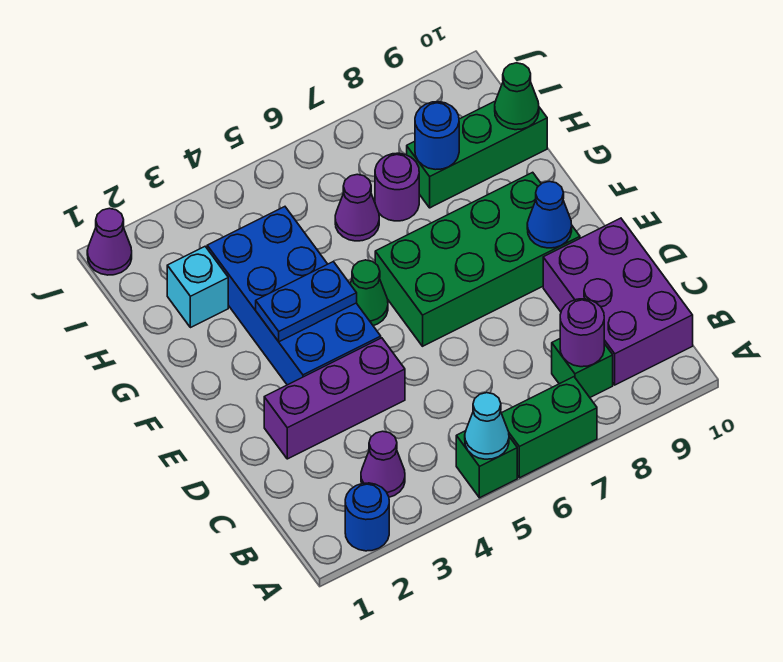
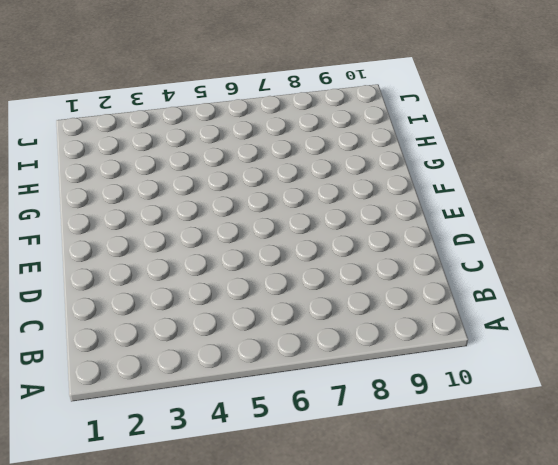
none -> blue 1x1 round brick [345,483,389,551]
none -> green 1x1 brick [456,431,517,498]
none -> green 1x2 brick [502,377,597,478]

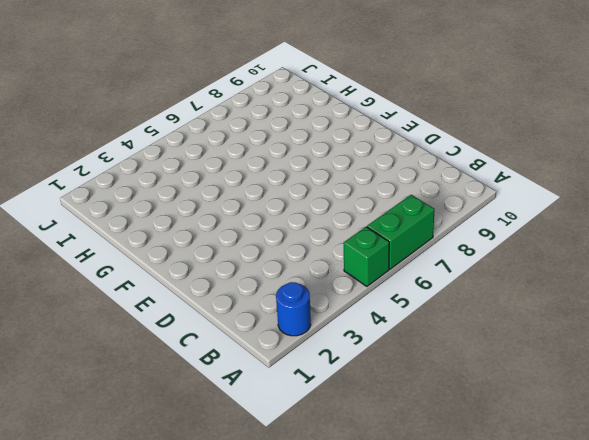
none -> purple 1x1 cone [361,431,405,497]
none -> green 1x1 brick [552,339,613,397]
none -> purple 2x3 brick [543,218,693,385]

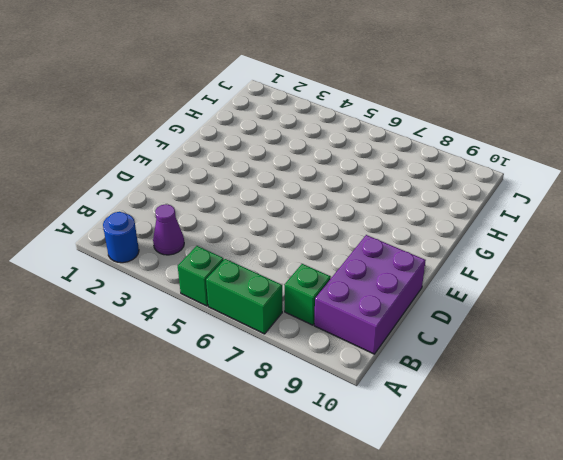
none -> purple 1x3 brick [264,338,405,459]
none -> blue 2x4 brick [207,207,381,385]
none -> green 2x4 brick [375,172,580,346]

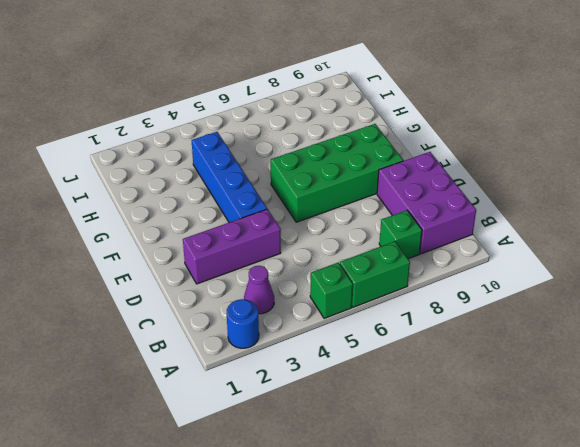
blue 1x4 brick [192,132,267,223] -> blue 2x4 brick [207,207,381,385]
none -> green 1x1 cone [350,260,388,326]
none -> cyan 1x1 brick [167,247,228,328]
none -> purple 1x1 cone [335,174,379,241]

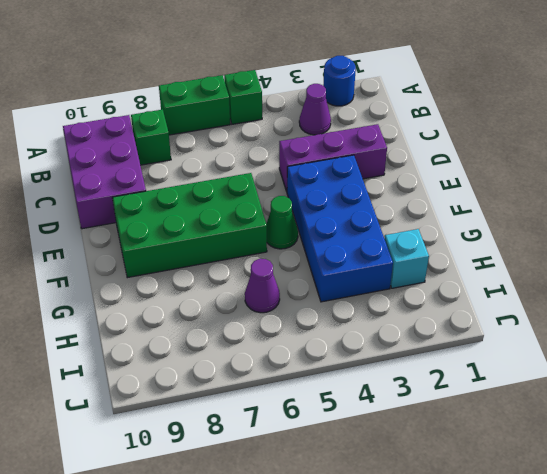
none -> purple 1x1 round brick [375,153,419,221]
none -> green 1x3 brick [407,101,547,208]
none -> purple 1x1 cone [87,208,132,275]

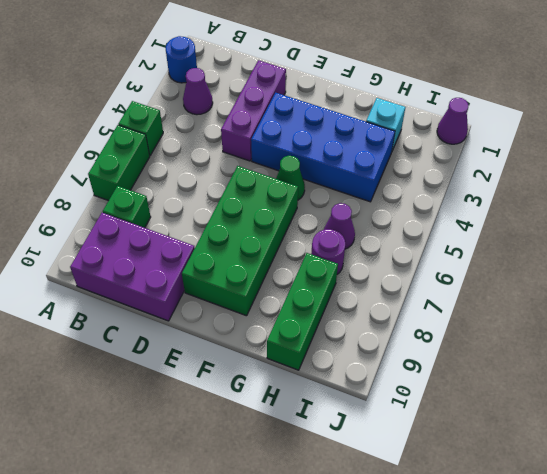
none -> cyan 1x1 cone [465,393,509,459]
none -> purple 1x1 round brick [560,299,604,367]
none -> blue 1x1 cone [527,181,572,248]

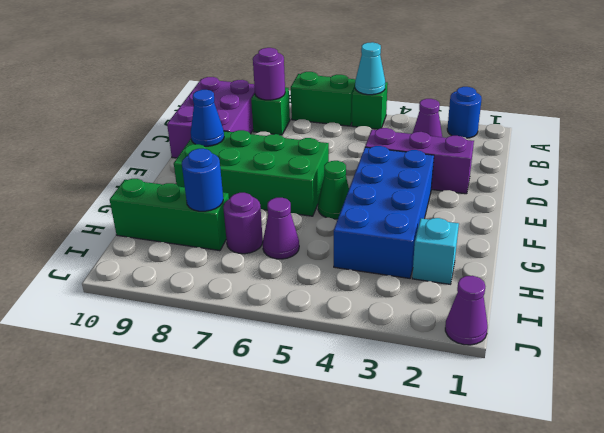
none -> blue 1x2 plate [256,261,357,342]
none -> green 1x1 cone [495,63,539,130]

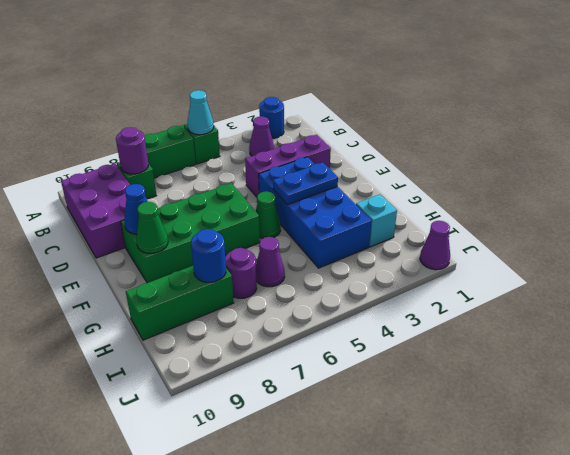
green 1x1 cone [136,202,168,253] -> green 1x1 cone moved to [495,63,539,130]

